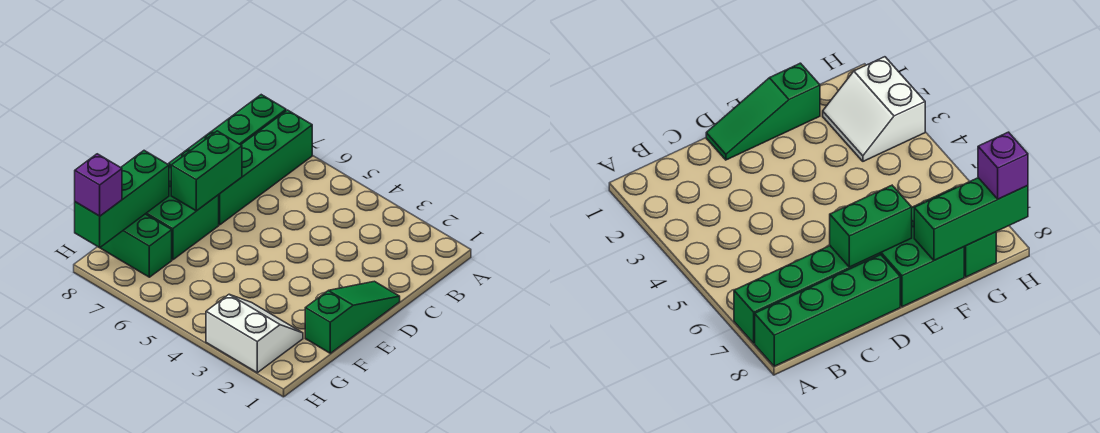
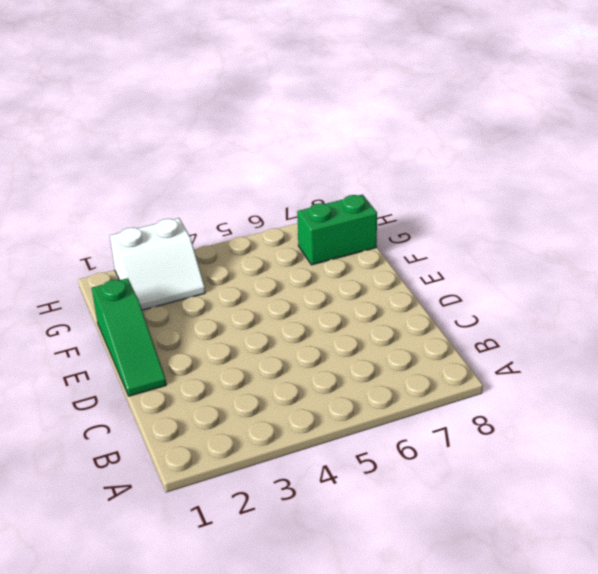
none -> green 1x4 brick [219,110,312,225]
none -> green 1x4 brick [169,95,286,166]

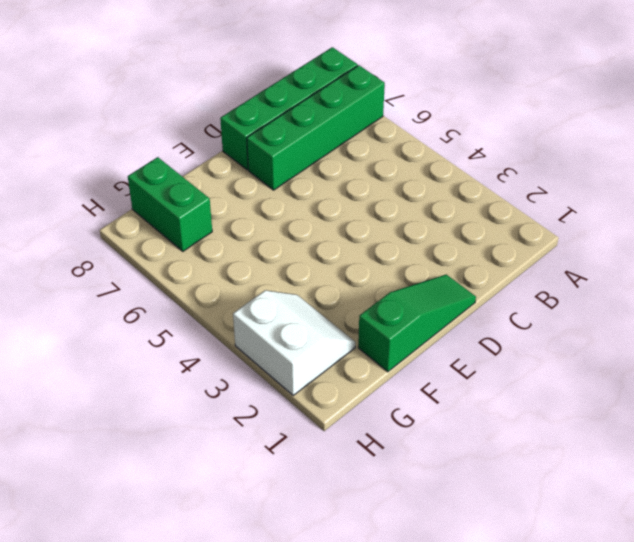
none -> green 2x2 brick [146,165,219,260]
none -> green 1x2 brick [171,131,242,211]

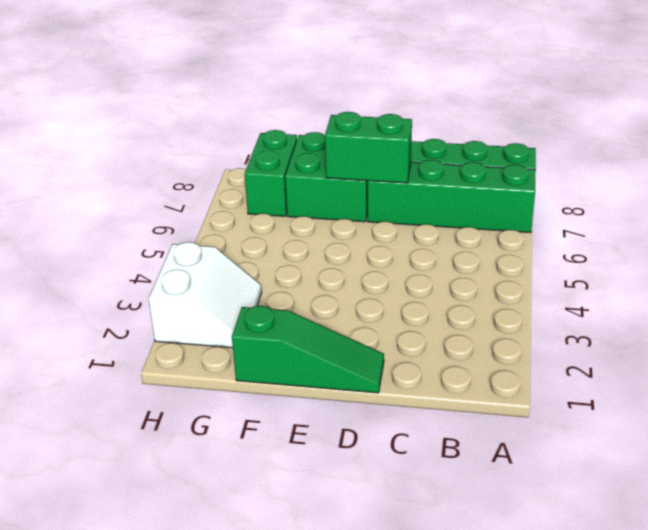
none -> green 1x3 brick [75,151,169,248]
none -> purple 1x1 brick [75,154,122,216]

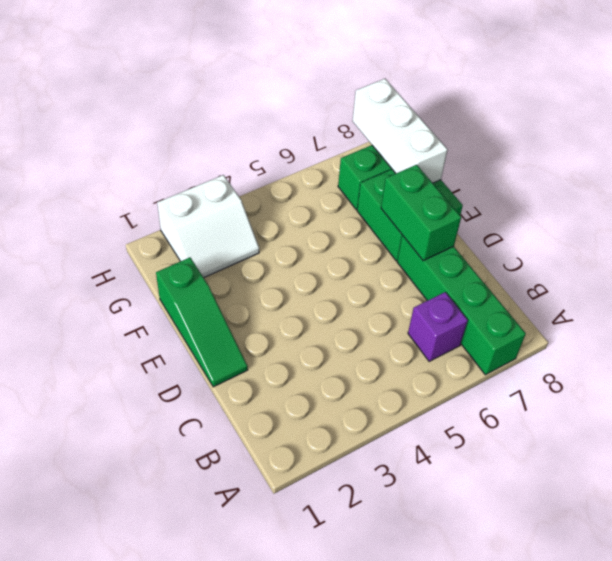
purple 1x1 brick [408,292,468,361] -> purple 1x1 brick moved to [75,154,122,216]
white 1x3 brick [352,79,448,183] -> green 1x3 brick [75,151,169,248]
none -> green 1x4 brick [169,95,286,166]

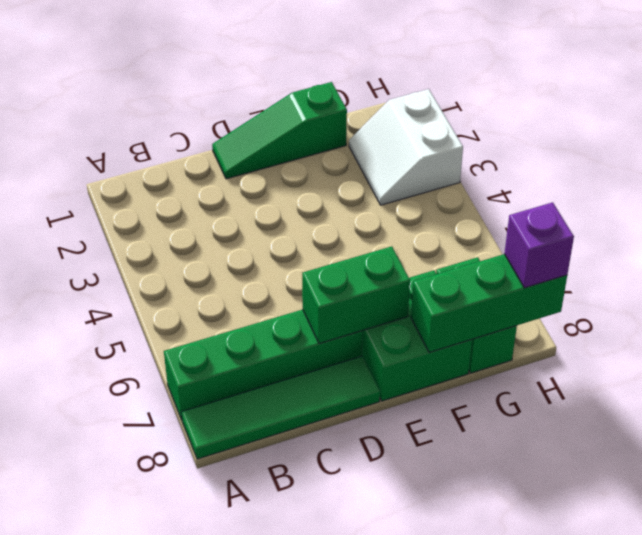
green 1x4 tile [181,356,380,459] -> green 1x4 brick [169,95,286,166]

